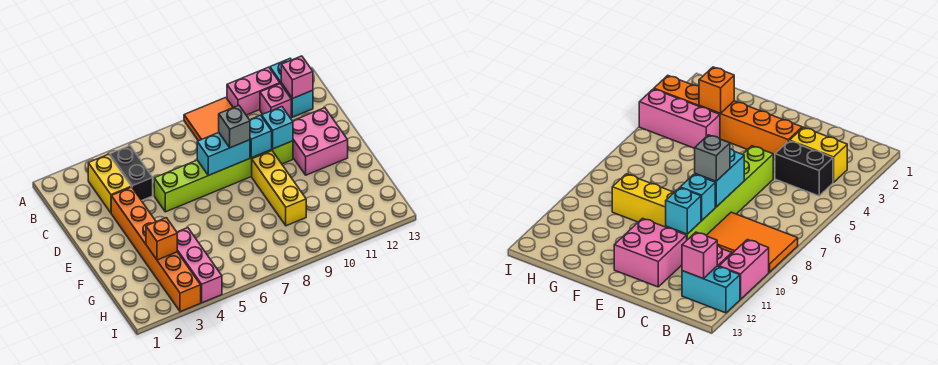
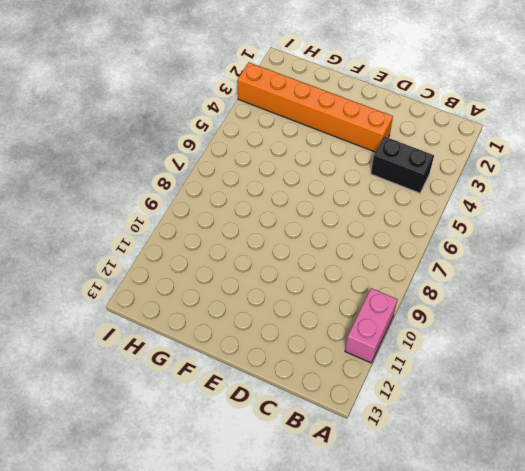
none -> orange 2x3 tile [184,98,233,141]
none -> cyan 1x2 brick [270,59,313,117]
none -> yellow 1x2 brick [88,154,131,213]

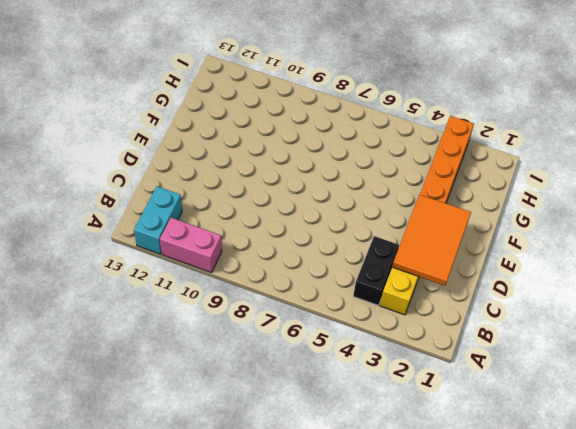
orange 2x3 tile [392,195,471,286] -> orange 2x3 tile moved to [184,98,233,141]
none -> pink 1x1 brick [260,84,291,118]
none -> lime 1x6 brick [154,141,293,212]
none -> pink 2x2 brick [293,108,348,175]

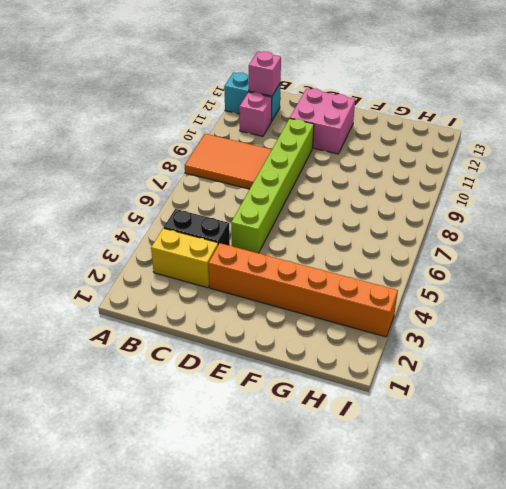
none -> pink 1x2 brick [227,67,280,115]
none -> yellow 1x3 brick [252,151,306,226]
none -> pink 1x3 brick [177,228,222,303]

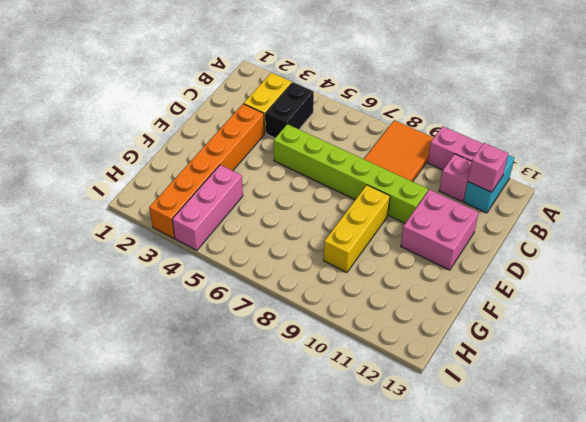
none -> cyan 1x2 brick [197,133,250,175]
none -> cyan 1x1 brick [250,115,272,158]
none -> cyan 1x1 brick [262,107,293,149]

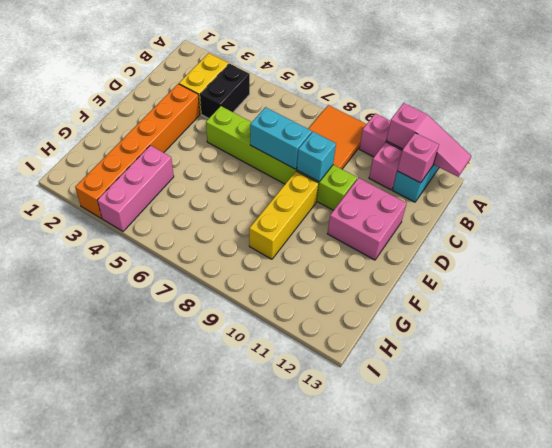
pink 1x3 slope [386,103,471,177] -> none
none -> cyan 1x1 brick [262,107,293,149]
none -> orange 1x1 brick [146,218,177,260]
none -> grey 1x1 brick [219,106,250,148]

